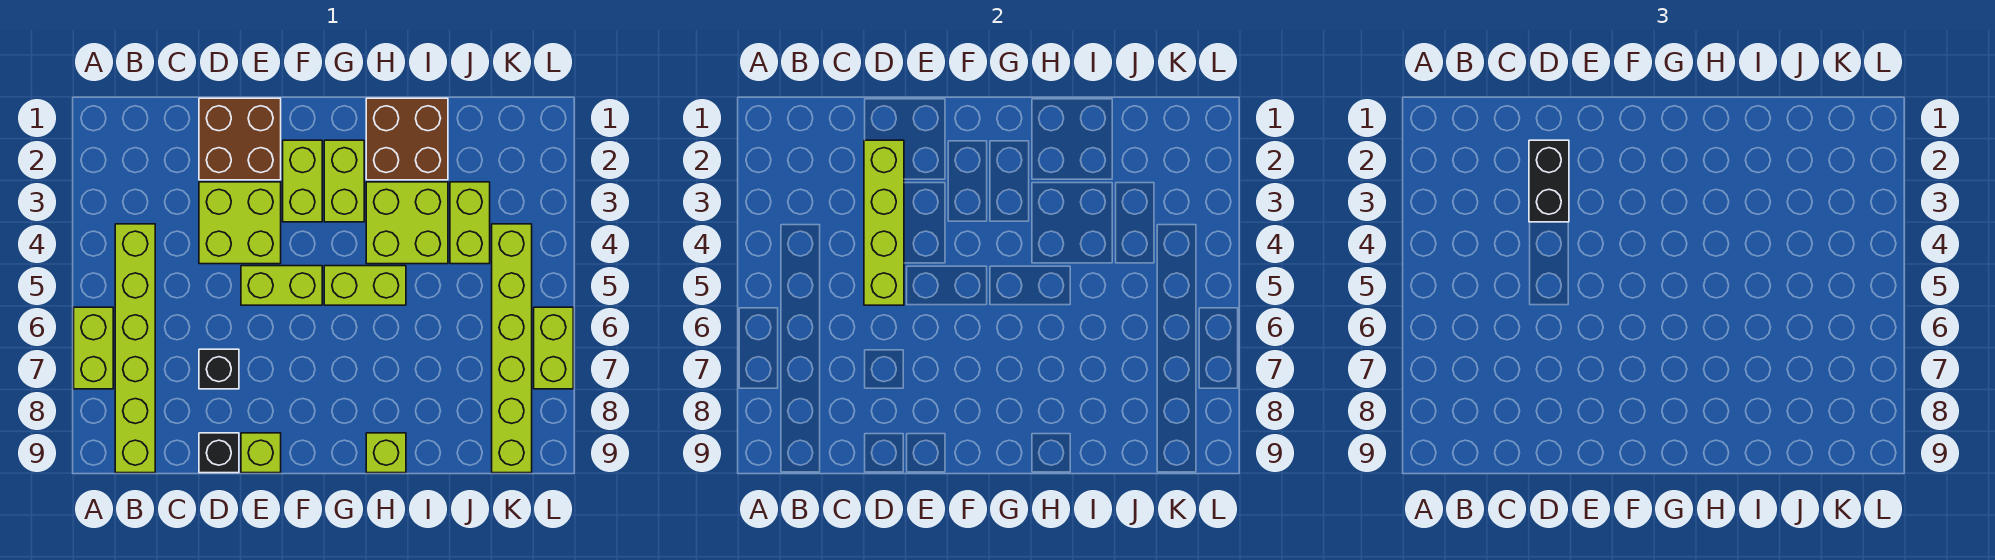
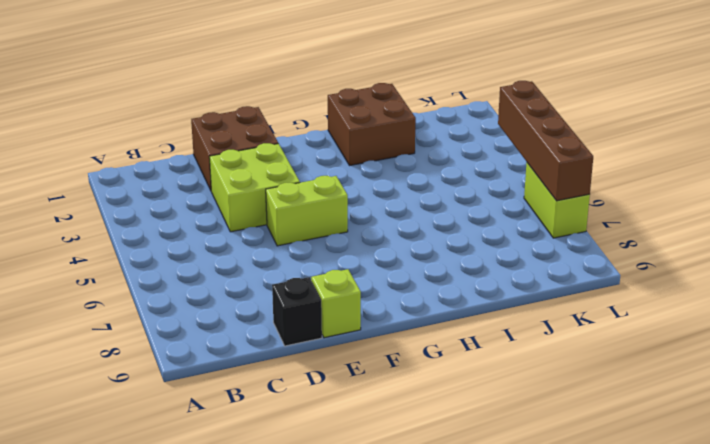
brown 1x4 brick [498,81,593,201] -> none
none -> lime 1x2 brick [74,307,113,389]
none -> lime 1x6 brick [115,224,155,473]
none -> black 1x1 brick [199,349,239,389]

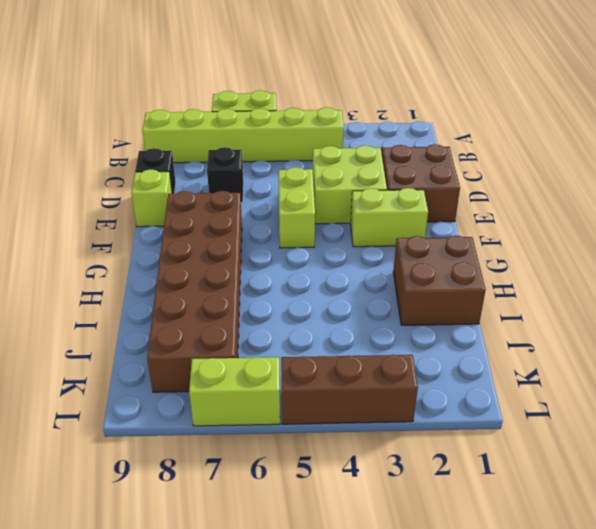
brown 2x6 brick [147,191,242,392] -> lime 1x6 brick [492,224,532,473]
brown 1x3 brick [281,355,418,424] -> none
none -> lime 1x2 brick [324,140,364,222]
none -> lime 1x2 brick [324,266,406,305]
none -> lime 2x2 brick [366,182,448,264]

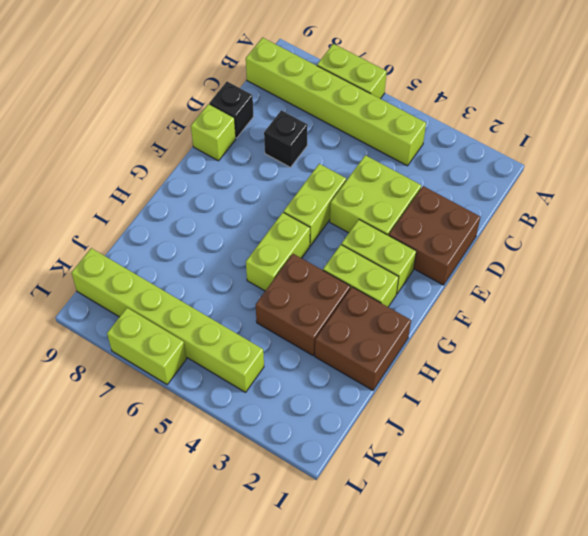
brown 2x2 brick [256,254,351,355] -> lime 2x2 brick [366,182,448,264]
none -> lime 1x1 brick [366,433,406,473]
none -> lime 1x2 brick [450,182,490,264]
none -> lime 1x4 brick [864,140,904,305]

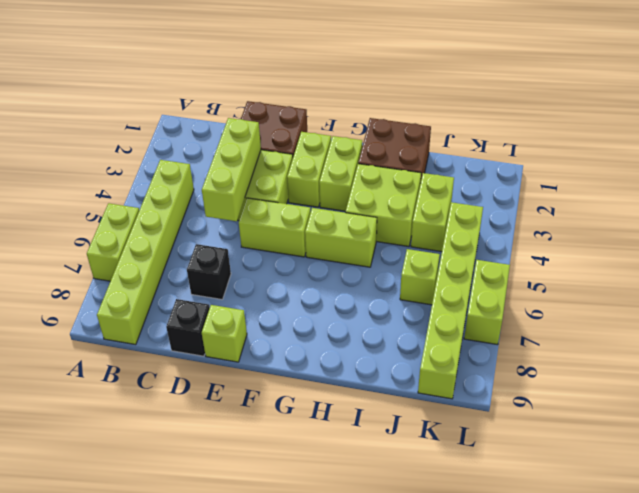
lime 1x3 brick [202,118,261,221] -> lime 1x4 brick [864,140,904,305]
lime 1x1 brick [400,249,440,305] -> lime 1x1 brick moved to [366,433,406,473]
none -> black 1x2 brick [1529,140,1569,222]

